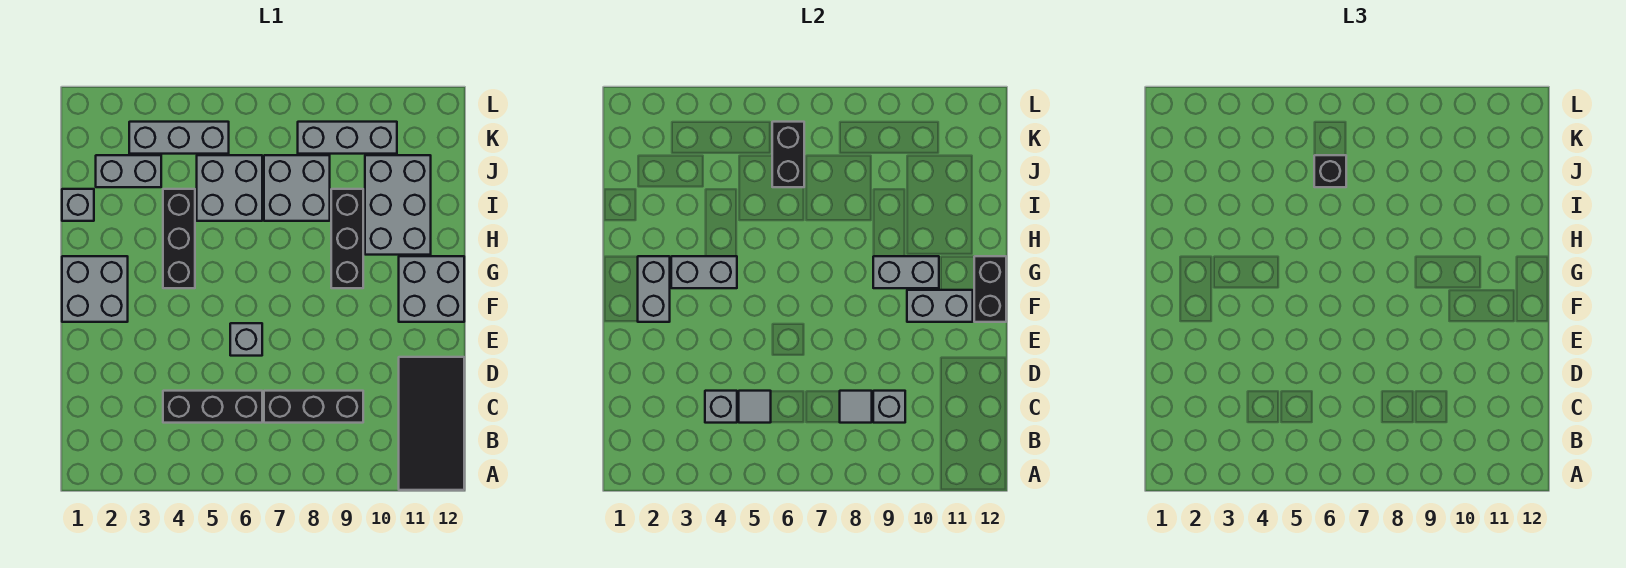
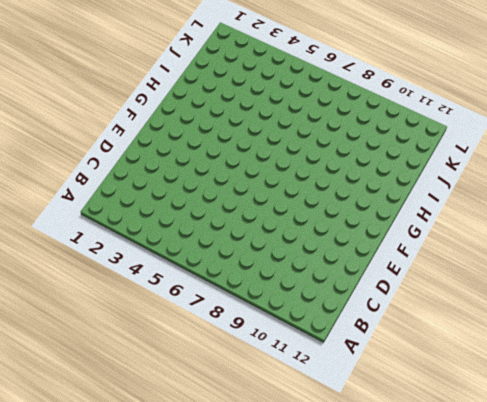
none -> black 2x4 tile [399,357,464,490]
none -> black 1x3 brick [163,391,262,423]
none -> black 1x3 brick [264,391,363,423]

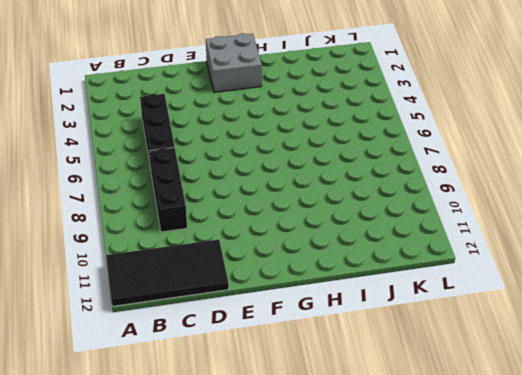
none -> grey 1x1 brick [230,323,262,356]
none -> grey 2x2 brick [399,256,464,322]
none -> black 1x3 brick [163,189,195,288]

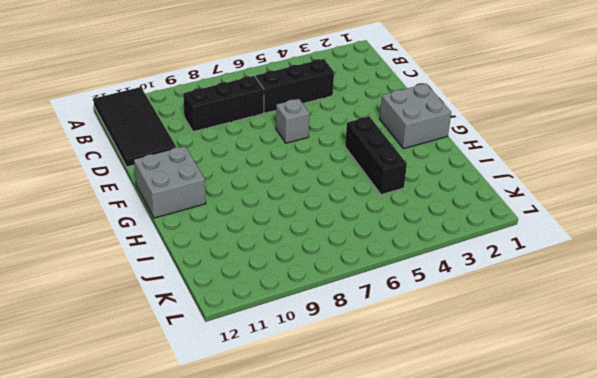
none -> black 1x3 brick [331,189,363,288]
none -> grey 2x3 brick [365,155,431,255]
none -> grey 1x1 brick [62,189,94,221]

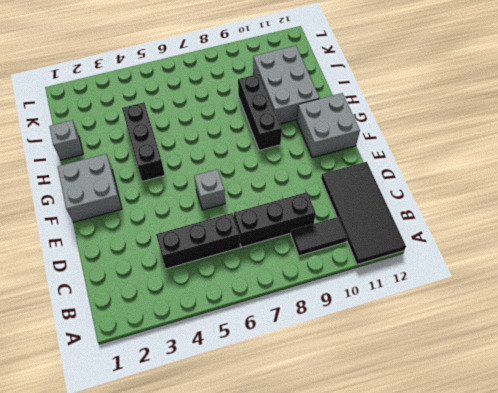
black 1x2 tile [291,217,347,256] -> none
none -> grey 2x2 brick [197,155,262,221]
none -> grey 2x2 brick [264,155,330,221]
none -> grey 1x2 brick [96,155,161,187]

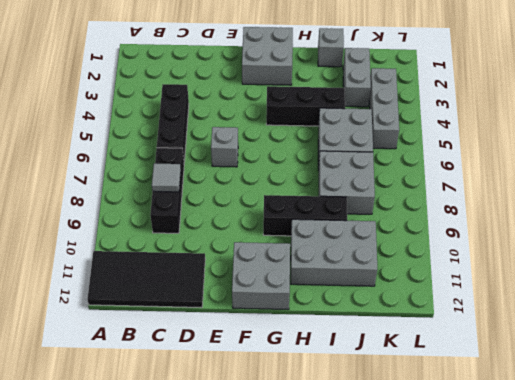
none -> grey 1x3 brick [298,122,397,154]
none -> grey 1x1 brick [705,391,737,423]
none -> grey 1x1 tile [739,391,771,423]

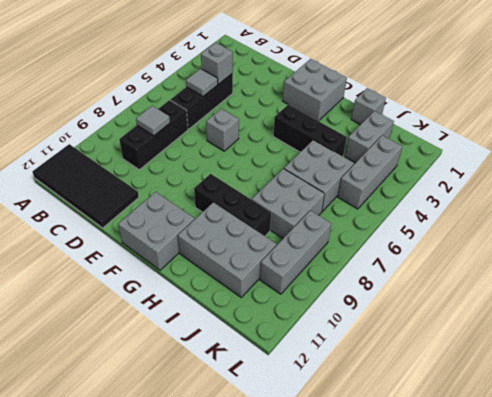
none -> grey 1x1 brick [873,391,905,423]
none -> grey 1x2 brick [638,256,670,322]
none -> grey 1x2 brick [907,290,973,322]

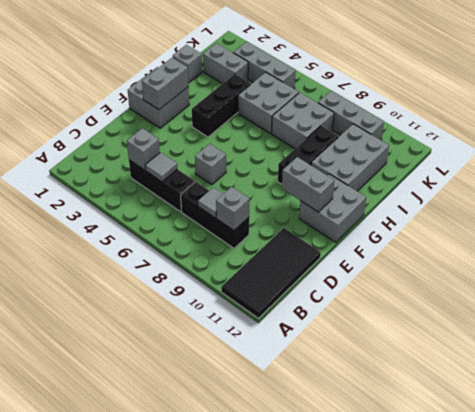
none -> black 1x2 brick [974,256,1006,322]
none -> grey 1x2 brick [671,256,737,288]
none -> grey 1x2 brick [873,256,939,288]

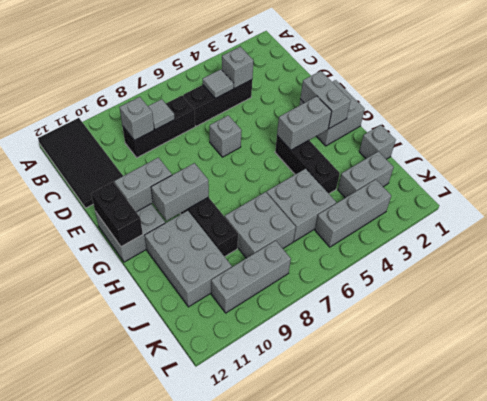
none -> black 1x2 brick [772,122,804,187]
none -> black 1x1 brick [1314,155,1346,187]

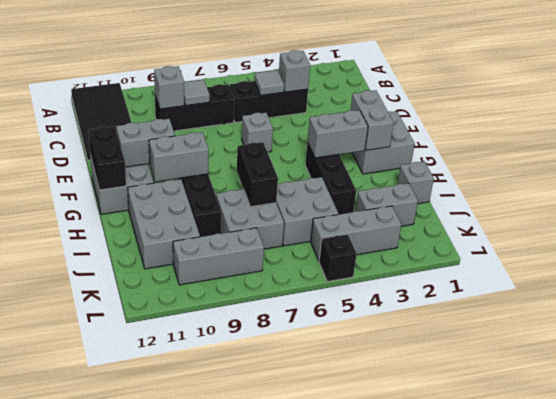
black 1x2 brick [237,142,278,207] -> black 1x2 brick moved to [772,122,804,187]
black 1x1 brick [319,234,357,282] -> black 1x1 brick moved to [1314,155,1346,187]

